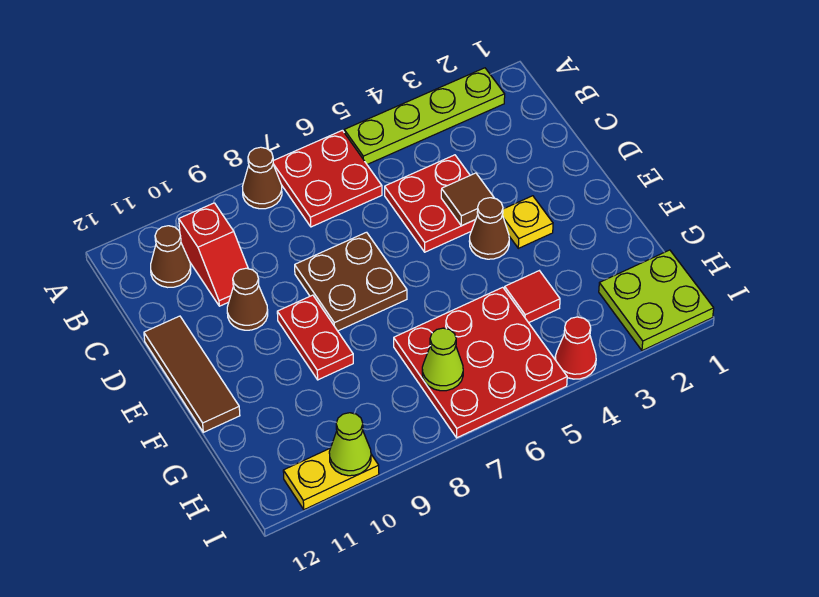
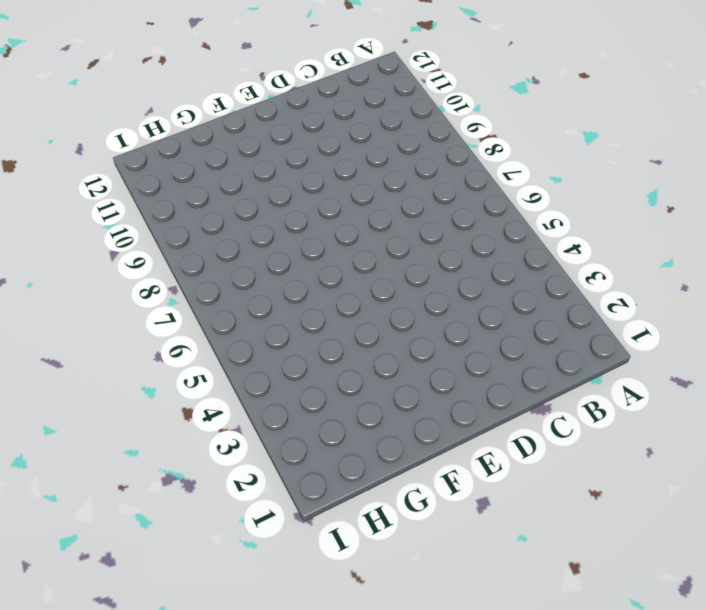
none -> lime 1x4 plate [344,68,505,164]
none -> red 2x2 plate [273,130,382,227]
none -> brown 1x1 cone [243,147,282,209]

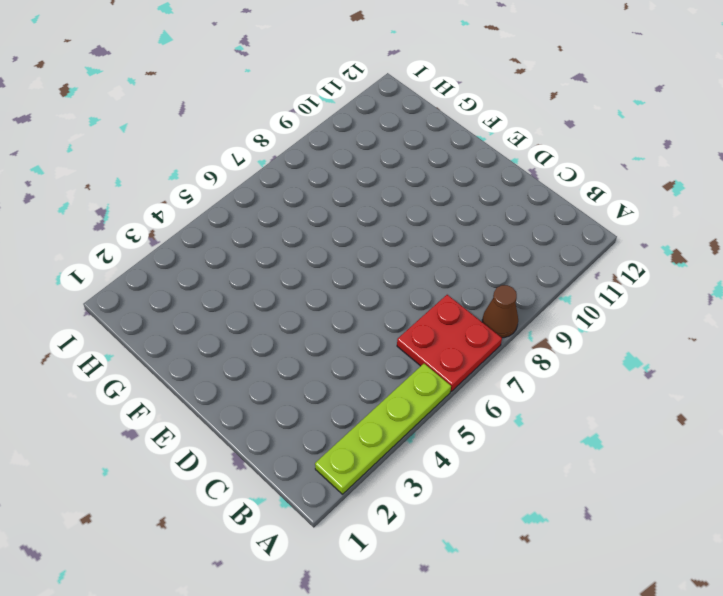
none -> red 1x2 slope [179,203,248,306]
none -> brown 1x1 cone [151,226,191,287]
none -> red 2x2 plate [385,155,475,252]

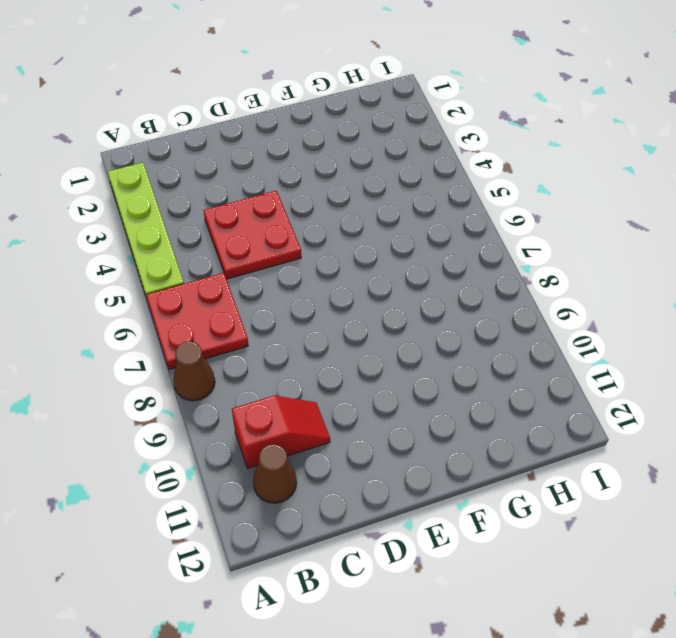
none -> brown 2x2 plate [295,232,407,331]
none -> brown 1x1 cone [227,268,268,330]
none -> brown 1x3 tile [144,316,240,432]

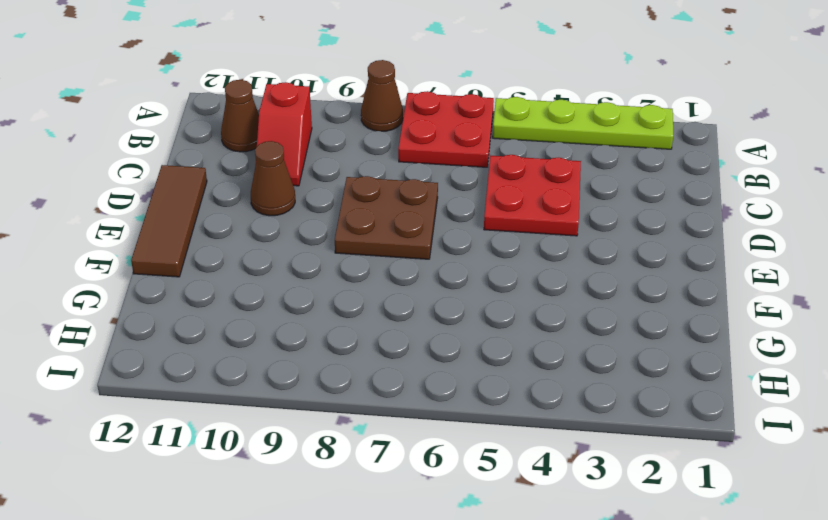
none -> yellow 1x1 plate [502,196,553,248]
none -> brown 1x1 cone [469,198,509,259]
none -> red 1x2 plate [277,295,353,380]

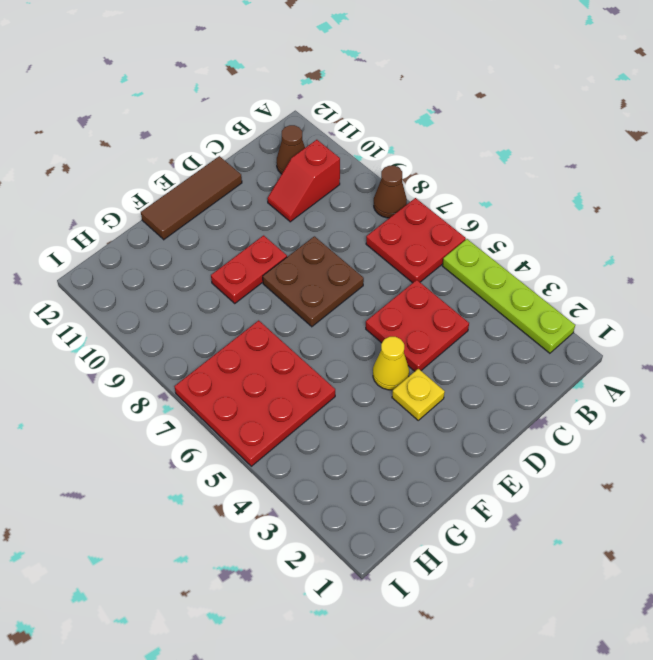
yellow 1x1 cone [373,337,409,390] -> brown 1x1 cone [469,198,509,259]
none -> brown 1x1 cone [227,268,268,330]
none -> red 1x1 tile [505,271,560,323]
none -> lime 2x2 plate [599,250,714,351]

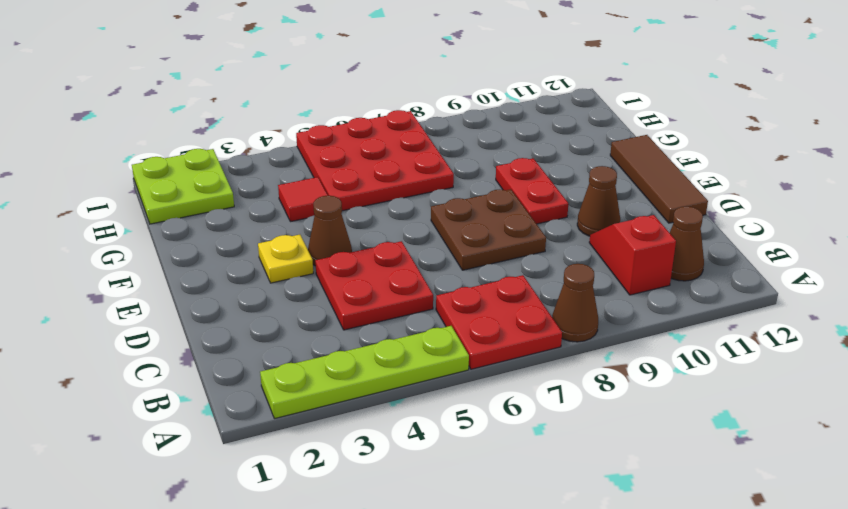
none -> red 1x1 cone [555,317,596,379]
none -> yellow 1x2 plate [283,449,379,510]
none -> brown 1x1 tile [441,173,494,226]

